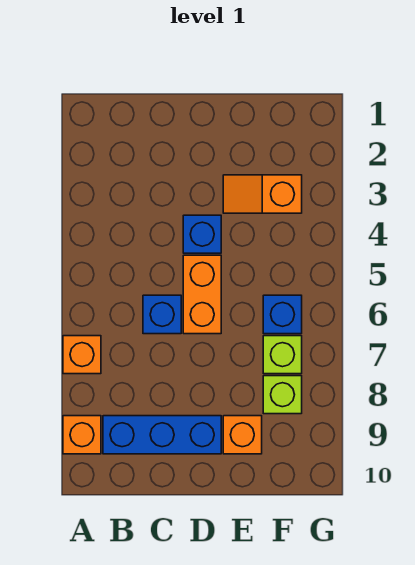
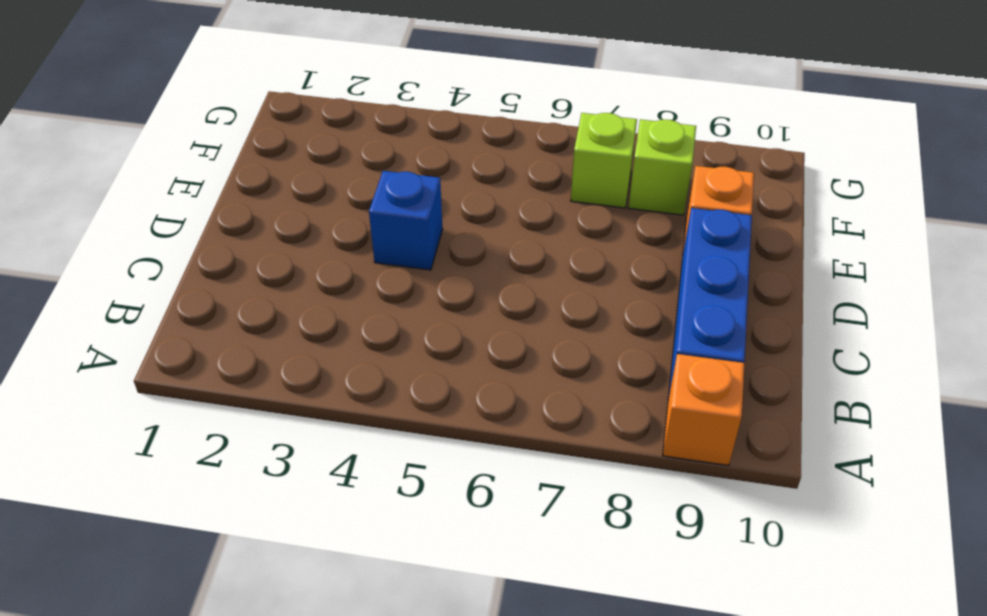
none -> orange 1x1 brick [63,336,101,374]
none -> blue 1x1 brick [143,295,181,334]

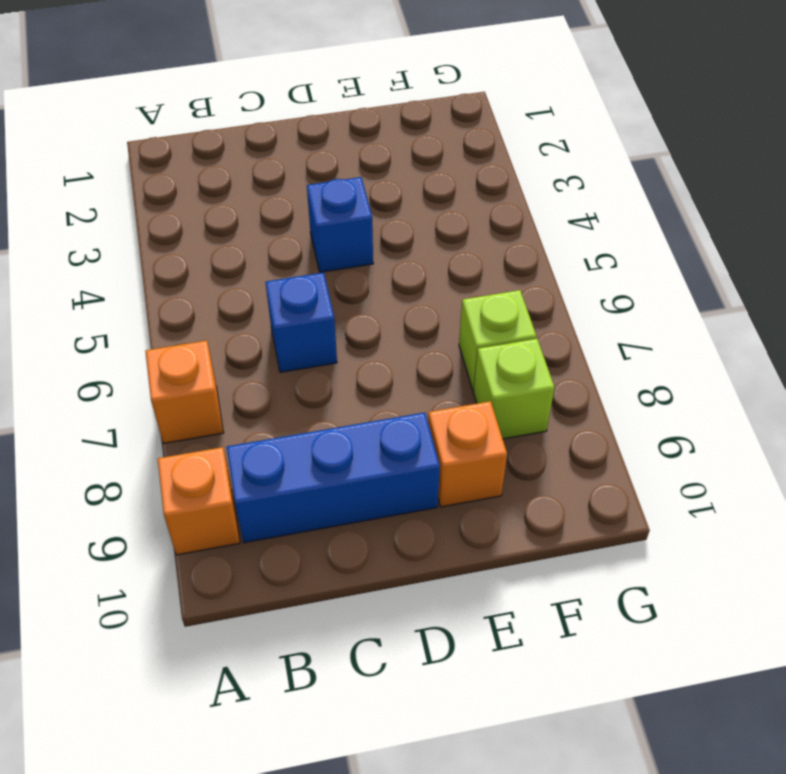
none -> orange 1x2 brick [183,255,221,334]
none -> orange 1x2 slope [223,175,302,213]

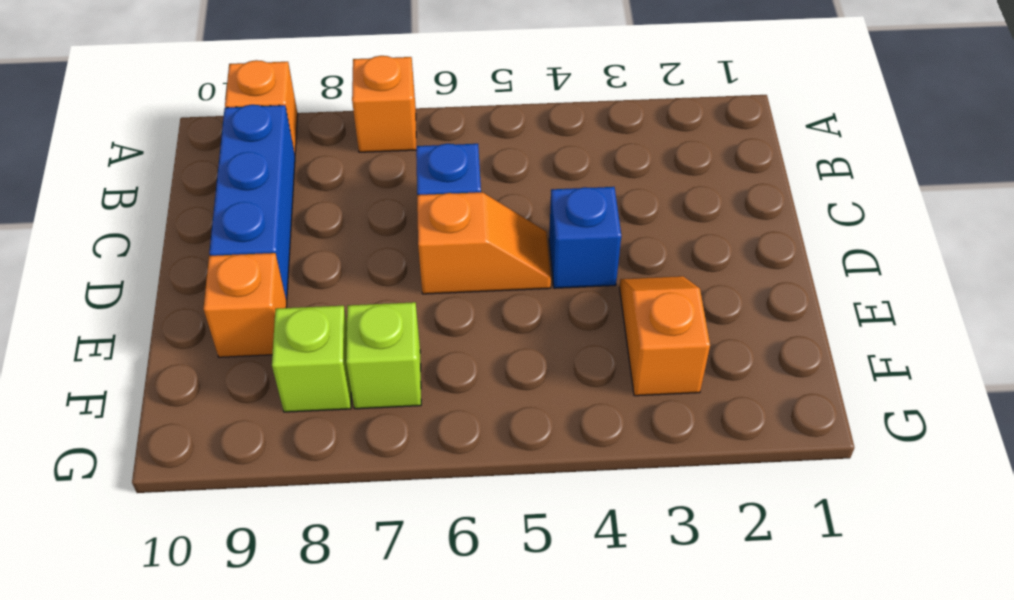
orange 1x2 slope [417,192,551,294] -> orange 1x2 brick [183,255,221,334]
none -> blue 1x1 brick [263,295,302,334]

